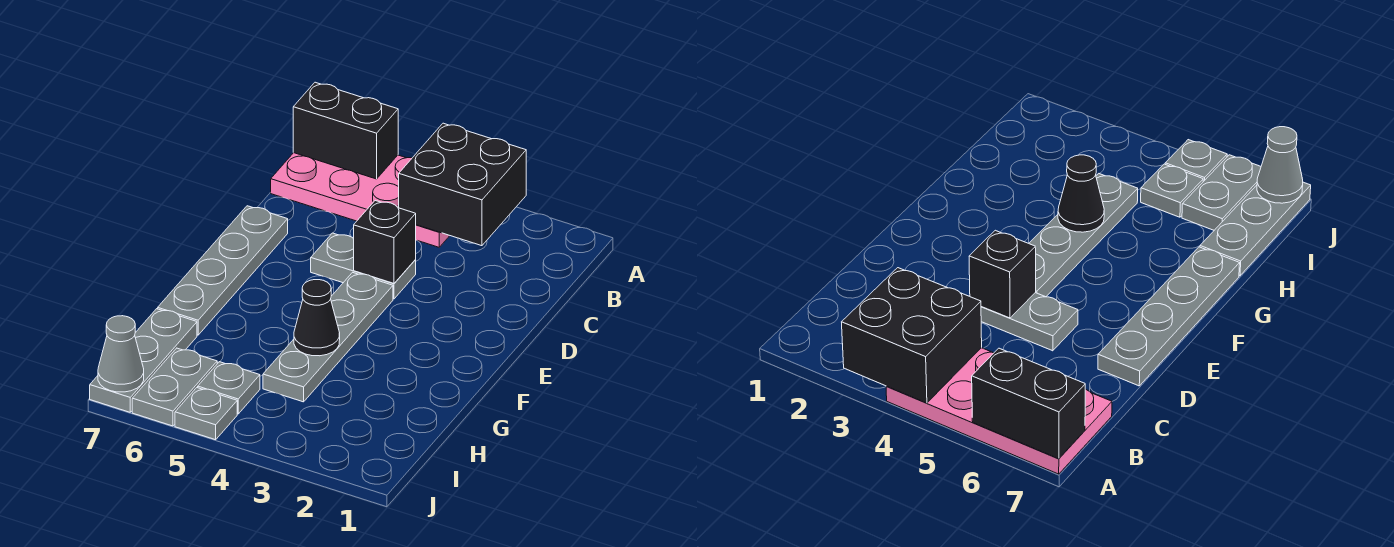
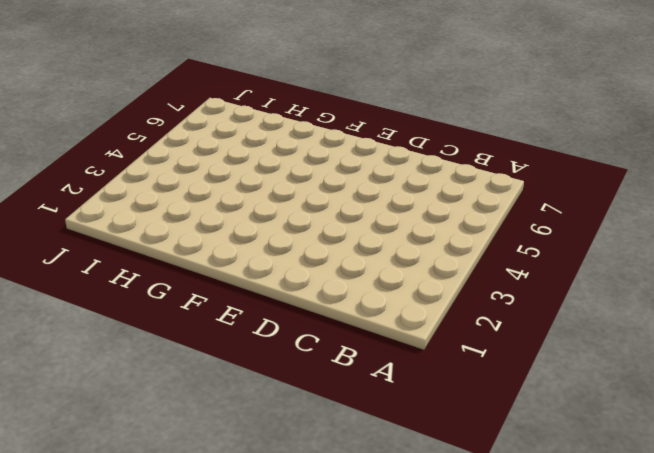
none -> pink 2x4 plate [271,153,450,247]
none -> grey 1x2 plate [311,233,416,299]
none -> grey 1x4 plate [158,206,288,335]

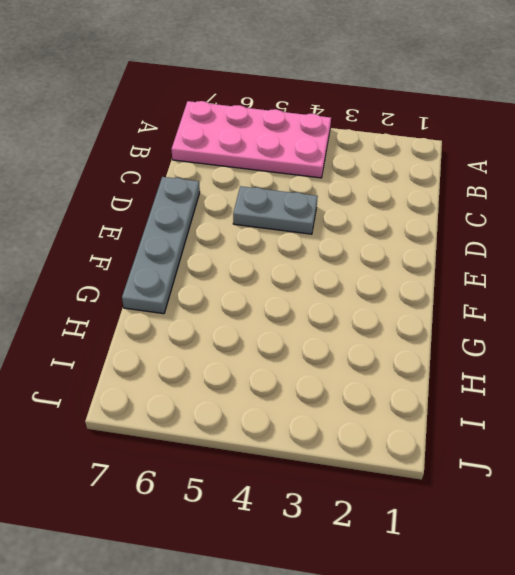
none -> grey 1x4 plate [263,272,393,402]
none -> grey 1x3 plate [90,309,197,412]
none -> grey 1x1 plate [198,362,260,414]

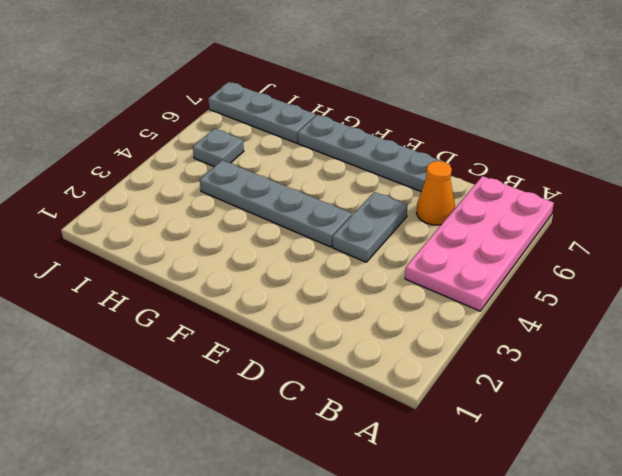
orange 1x1 cone [417,161,455,225] -> none
none -> grey 1x2 plate [132,348,217,426]
none -> grey 1x1 plate [175,388,237,440]
none -> black 2x2 brick [399,123,526,246]

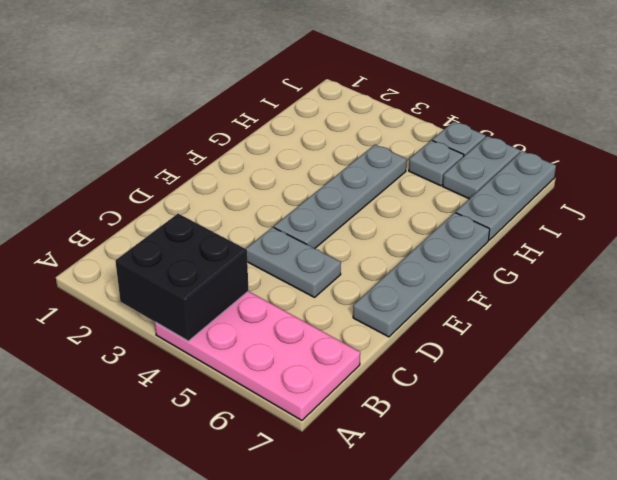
none -> black 1x2 brick [293,82,398,179]
none -> black 1x1 brick [354,201,416,283]
none -> black 1x1 cone [294,280,340,356]

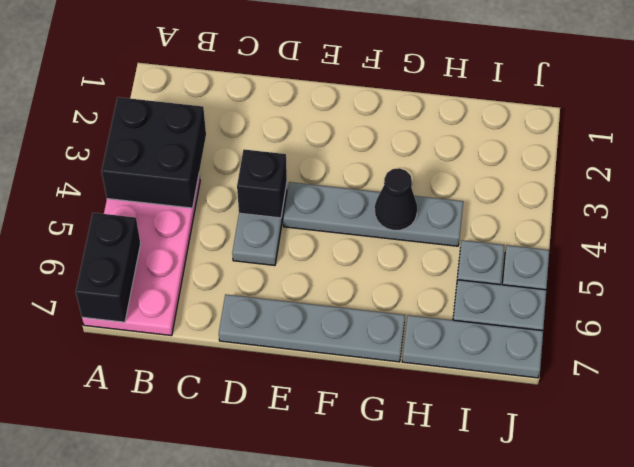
none -> grey 1x1 cone [98,316,144,392]

